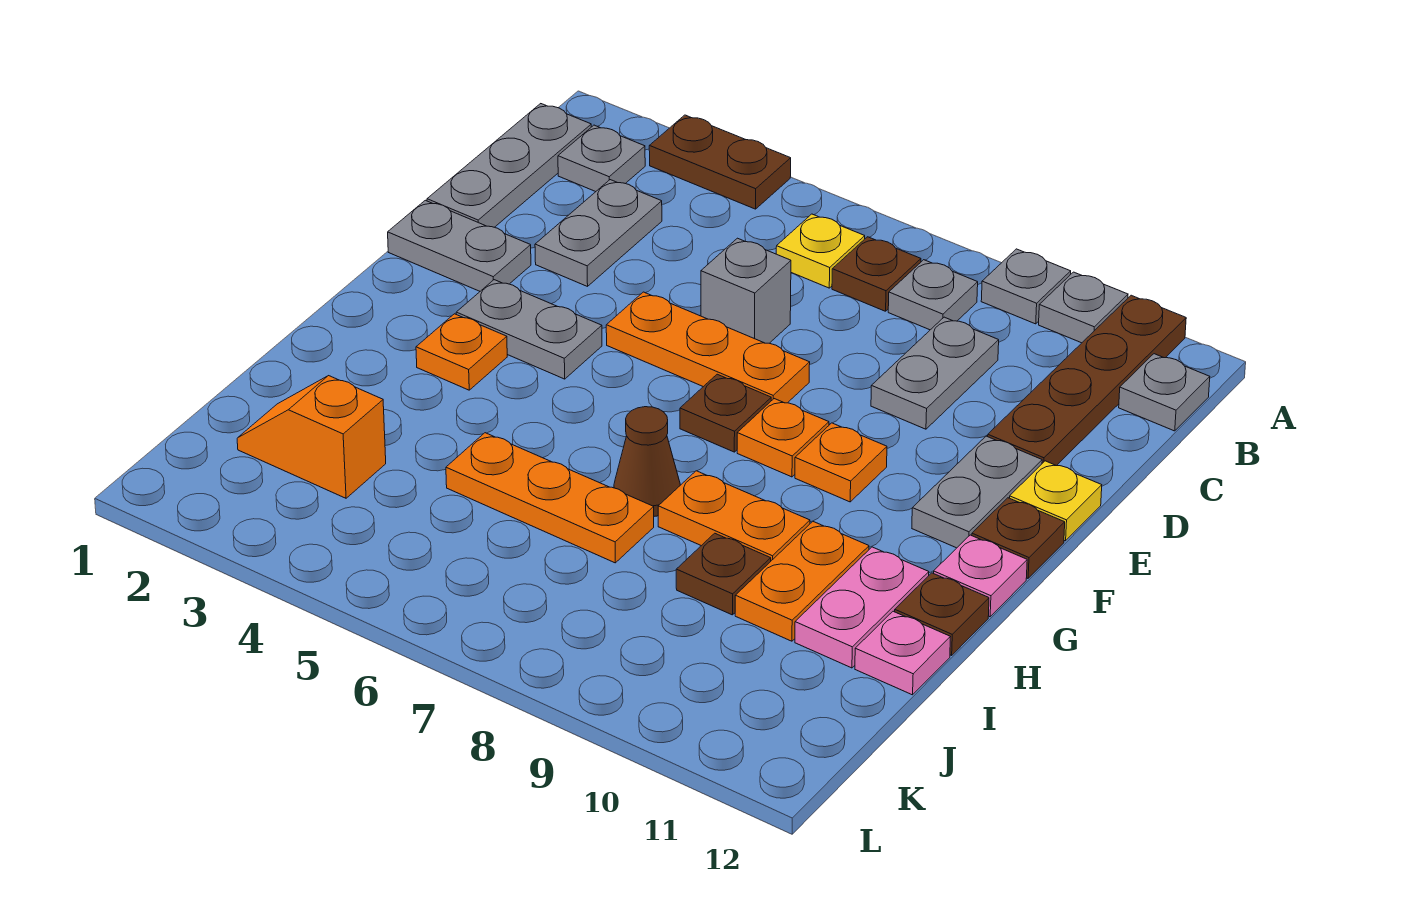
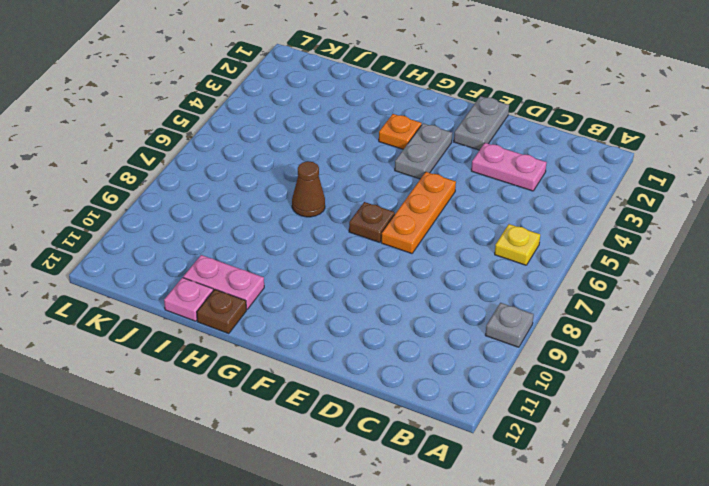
pink 1x2 plate [471,143,547,191] -> grey 1x2 plate [535,180,662,286]
none -> brown 1x2 plate [649,115,791,209]
none -> grey 1x1 plate [1039,272,1128,343]
none -> brown 1x4 plate [988,295,1186,466]
none -> grey 1x3 plate [427,104,591,227]

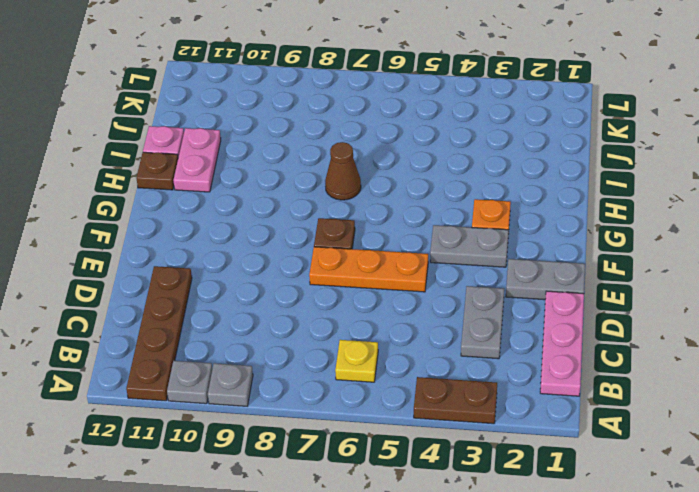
pink 1x3 plate [540,291,584,396] -> grey 1x3 plate [427,104,591,227]
none -> grey 1x1 plate [558,125,645,192]
none -> brown 1x1 plate [832,237,921,311]
none -> grey 1x1 plate [888,260,978,330]
none -> grey 1x1 plate [1119,354,1210,431]

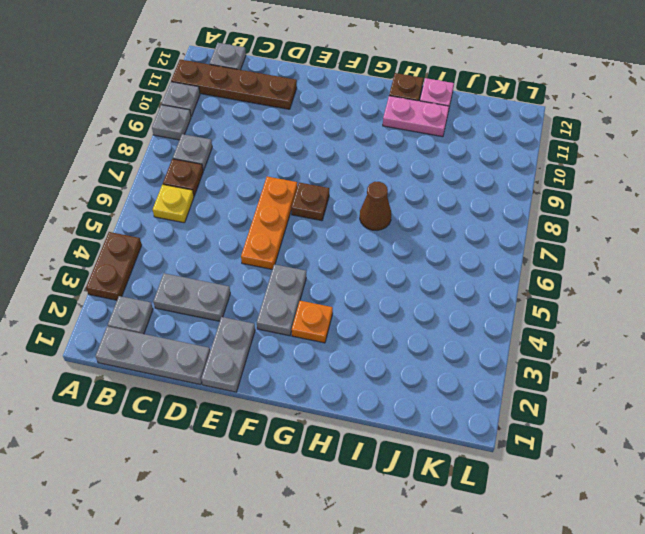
none -> grey 1x2 plate [871,317,999,429]
none -> grey 1x1 brick [701,238,791,343]
none -> grey 1x2 plate [912,436,1042,548]
none -> yellow 1x1 plate [1010,461,1102,541]

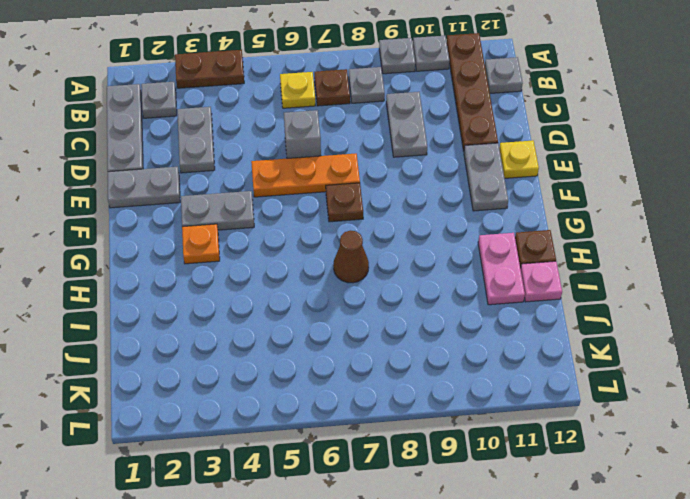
none -> orange 1x1 plate [737,399,829,477]
none -> orange 1x1 plate [795,423,887,502]
none -> brown 1x1 plate [972,498,1065,578]
none -> pink 1x1 plate [934,535,1027,617]

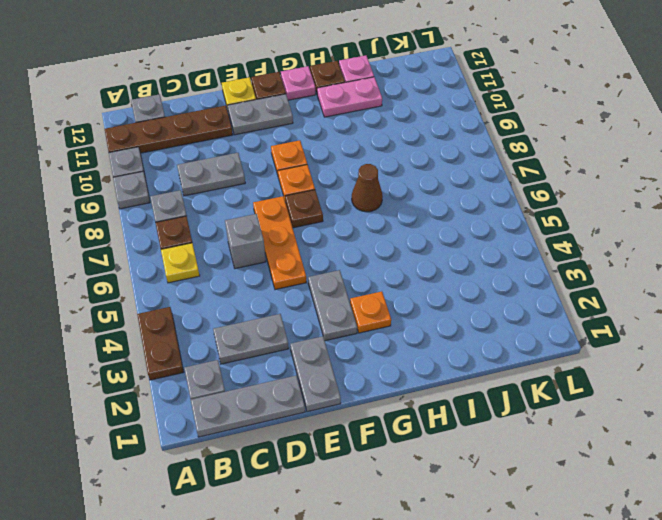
none -> orange 1x2 plate [658,471,810,561]
none -> orange 1x2 plate [735,522,869,641]
none -> orange 1x3 plate [446,433,654,563]
none -> brown 1x1 plate [676,533,771,615]

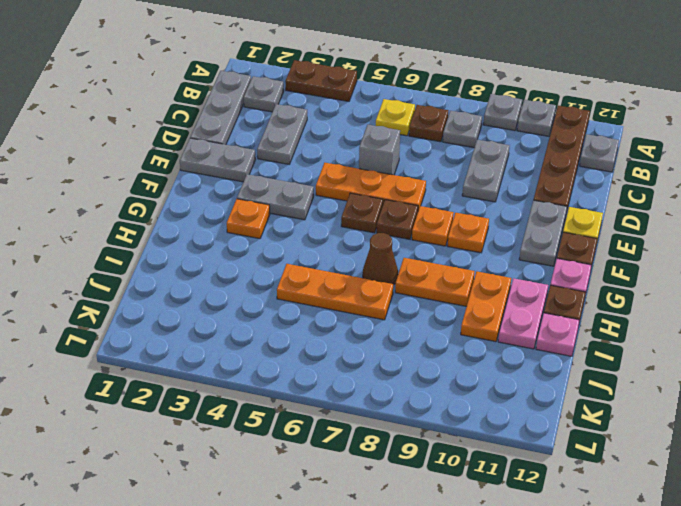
brown 1x1 plate [341,193,383,233] -> brown 1x1 plate moved to [676,533,771,615]
none -> orange 1x2 slope [237,376,386,498]

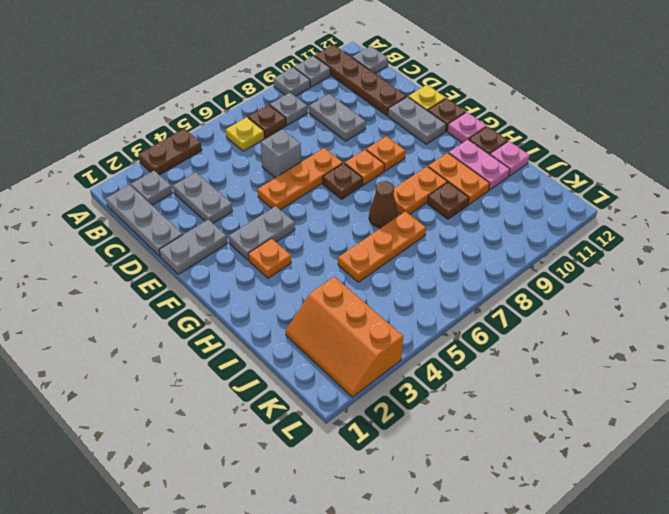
orange 2x3 slope [286,277,403,397] -> orange 1x2 slope [237,376,386,498]

